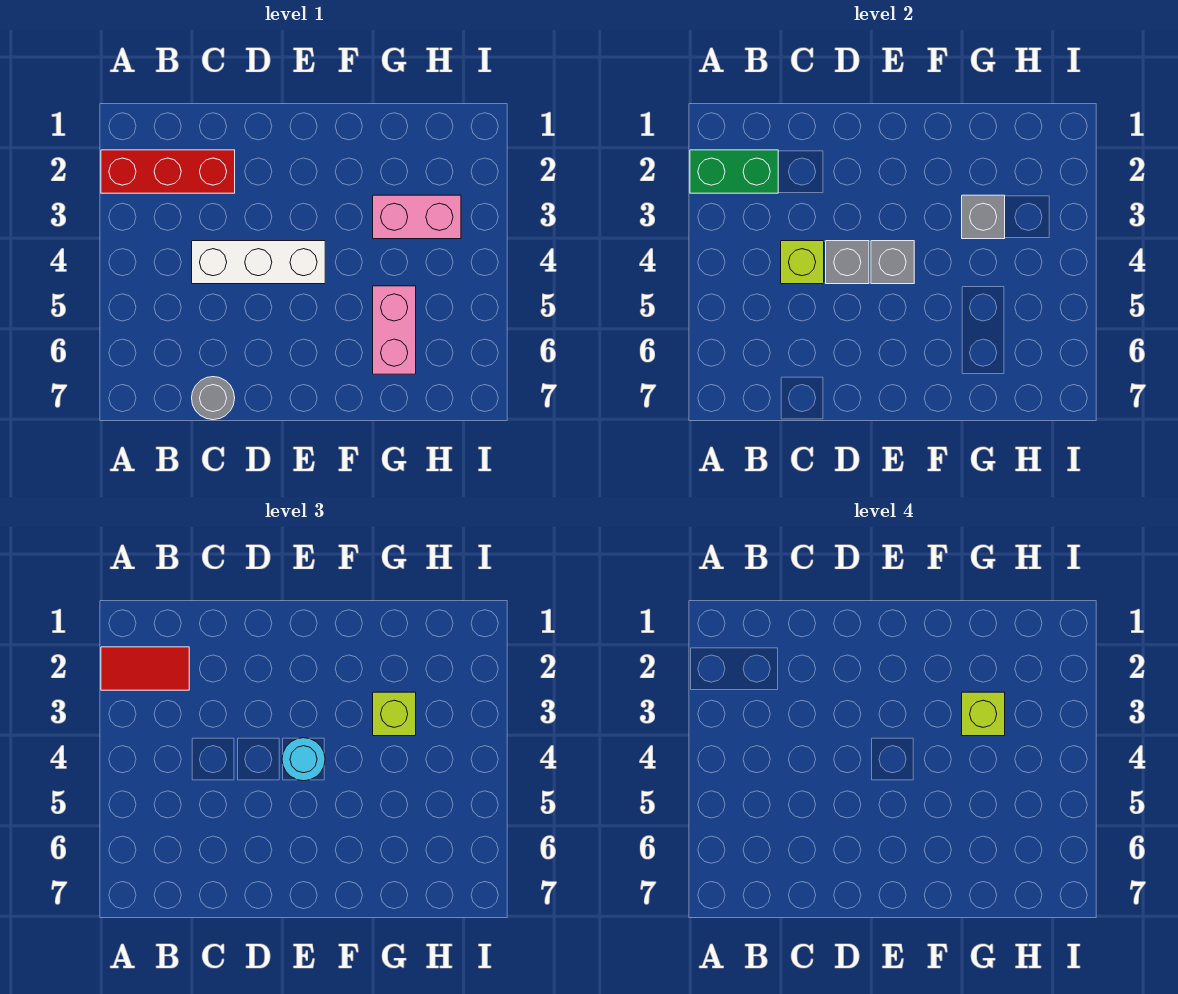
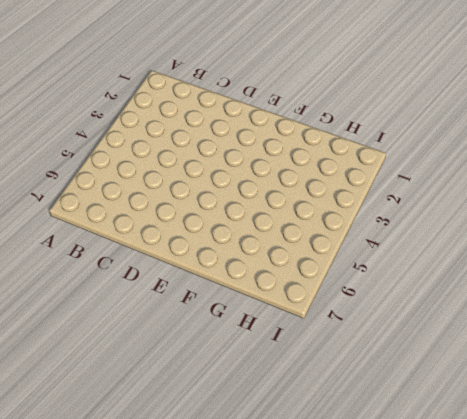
none -> red 1x3 brick [101,150,235,193]
none -> white 1x3 brick [192,241,325,284]
none -> grey 1x1 round brick [192,377,235,420]

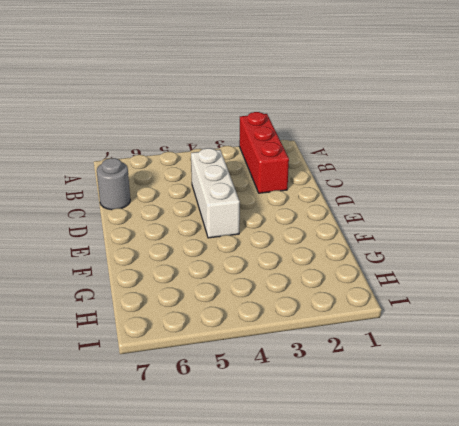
none -> pink 1x2 brick [373,195,461,239]
none -> pink 1x2 brick [373,286,416,374]
none -> green 1x2 brick [690,150,778,193]

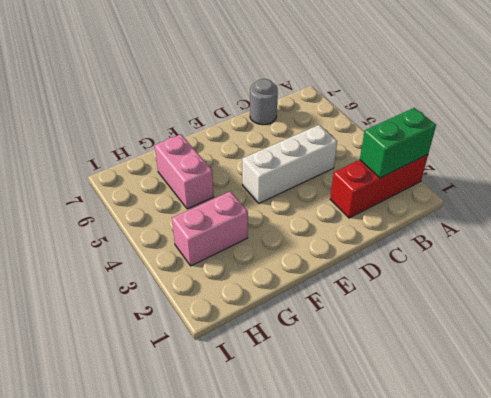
none -> lime 1x1 brick [781,241,824,284]
none -> grey 1x1 brick [826,241,869,284]
none -> grey 1x1 brick [871,241,914,284]

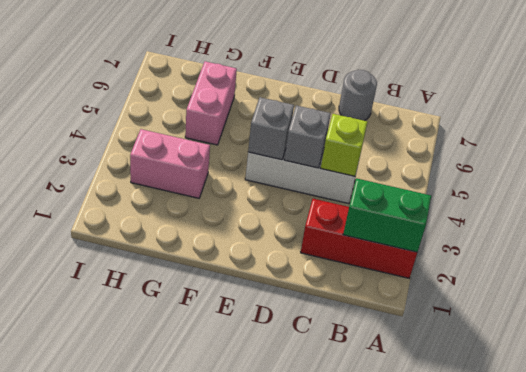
none -> grey 1x1 brick [962,195,1005,239]
none -> red 1x2 tile [101,647,189,690]
none -> cyan 1x1 round brick [282,738,325,781]

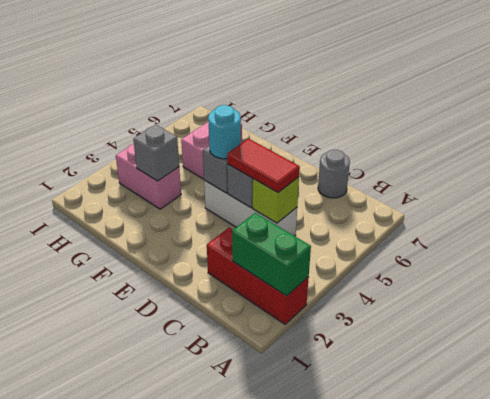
red 1x2 tile [227,139,300,192] -> red 1x2 tile moved to [101,647,189,690]
none -> lime 1x1 brick [373,692,416,736]
none -> lime 1x1 brick [962,692,1005,736]

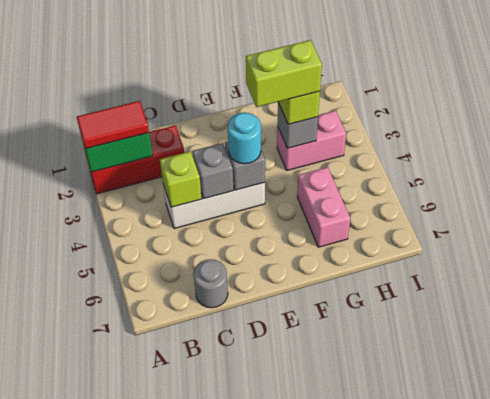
lime 1x2 brick [246,40,322,107] -> lime 1x1 brick [962,692,1005,736]

